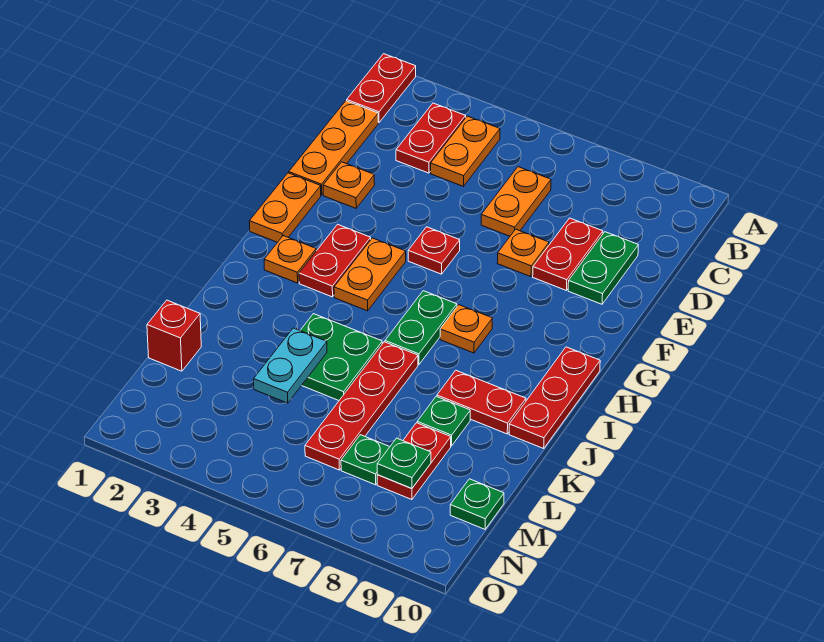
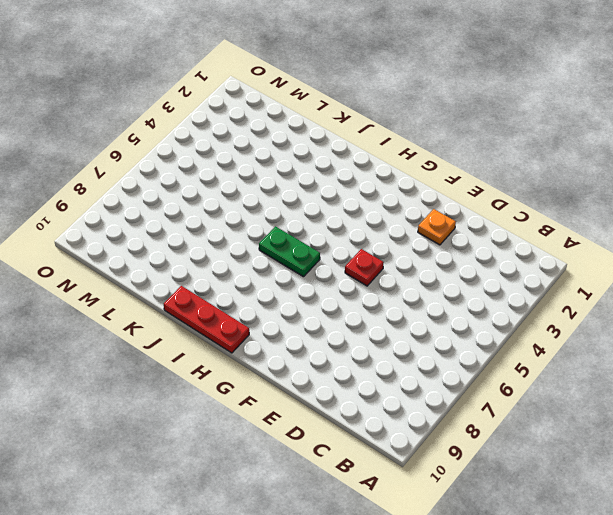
none -> red 1x2 plate [347,54,416,123]
none -> red 1x2 plate [396,103,466,173]
none -> orange 1x2 plate [431,116,500,186]

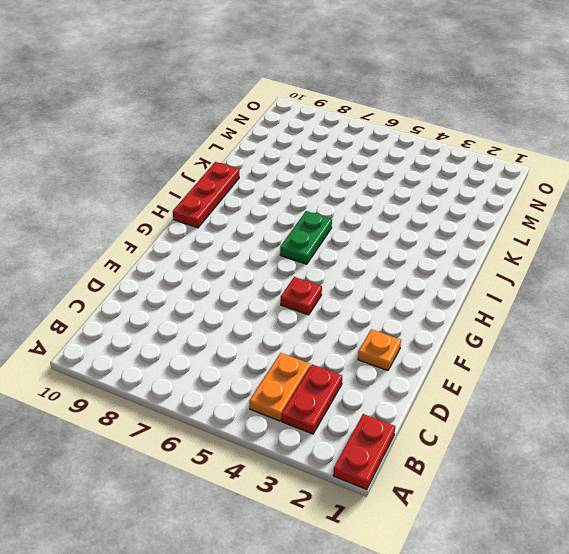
none -> orange 1x3 plate [289,101,378,195]
none -> orange 1x2 plate [481,167,551,236]
none -> red 1x2 plate [533,218,603,291]

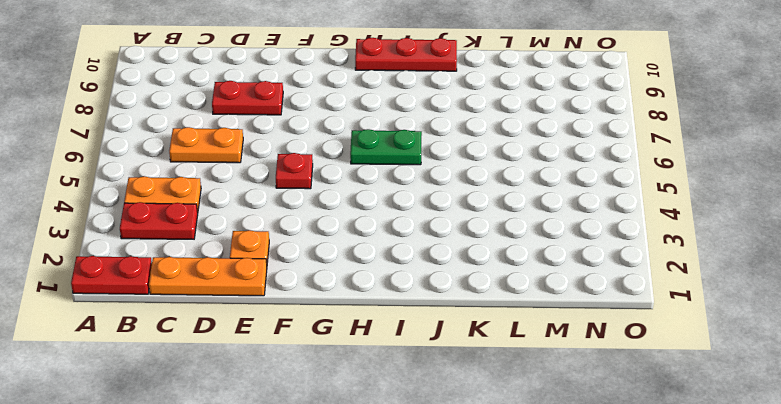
none -> green 1x2 plate [568,232,638,304]
none -> orange 1x1 plate [497,229,549,277]
none -> orange 1x2 plate [249,173,321,242]

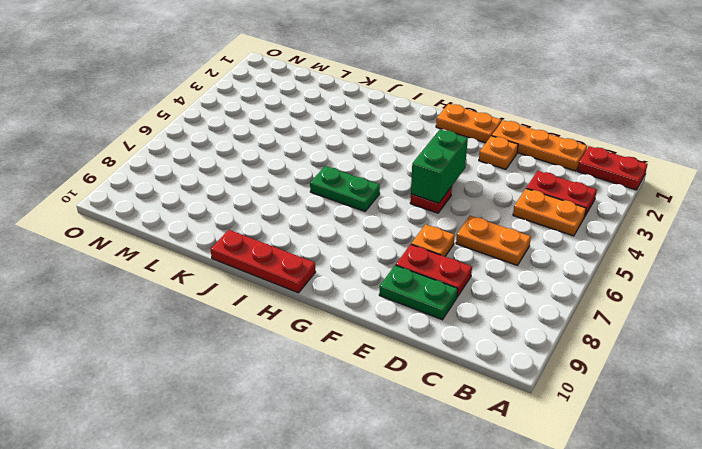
green 1x2 brick [411,130,468,203] -> none
none -> red 1x2 plate [299,224,371,297]
none -> orange 1x2 plate [334,238,406,311]
none -> orange 1x1 plate [264,236,316,283]

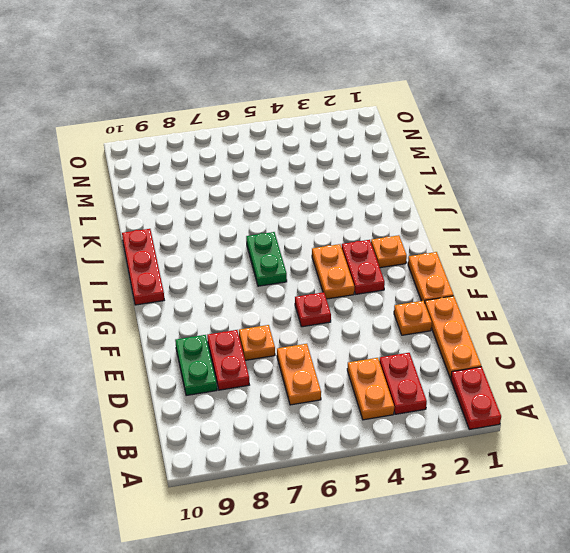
none -> orange 1x1 plate [440,305,492,353]
none -> green 2x2 plate [300,314,382,400]
none -> red 1x4 plate [305,342,418,470]

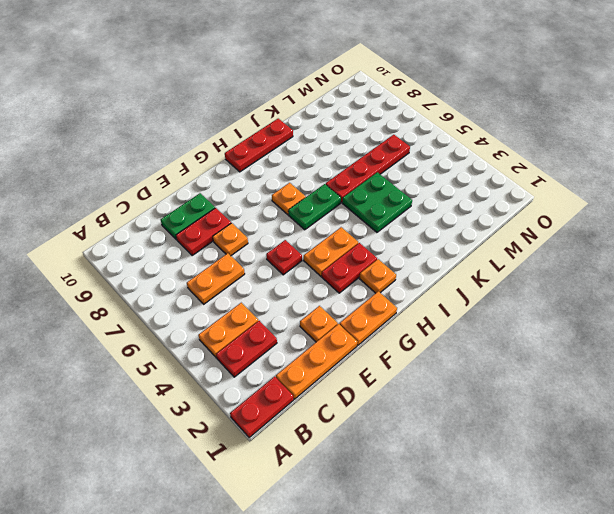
none -> red 1x2 plate [437,370,526,434]
none -> green 1x1 plate [417,396,470,446]
none -> red 1x1 brick [147,300,201,371]

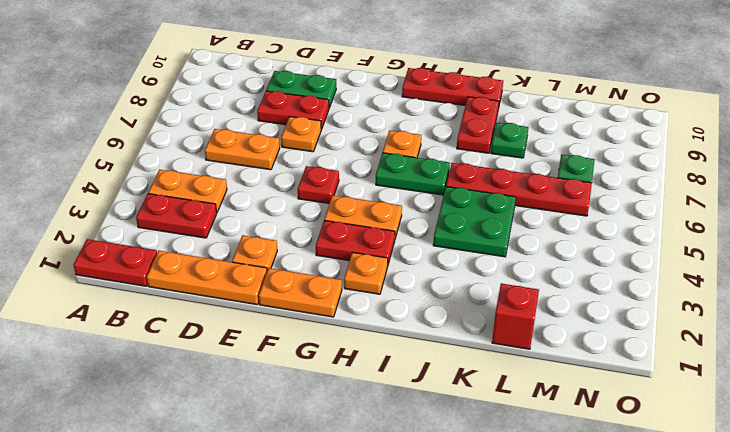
none -> red 1x2 plate [377,423,451,500]
none -> green 1x1 plate [450,479,504,529]
none -> cyan 1x2 plate [254,328,327,403]

